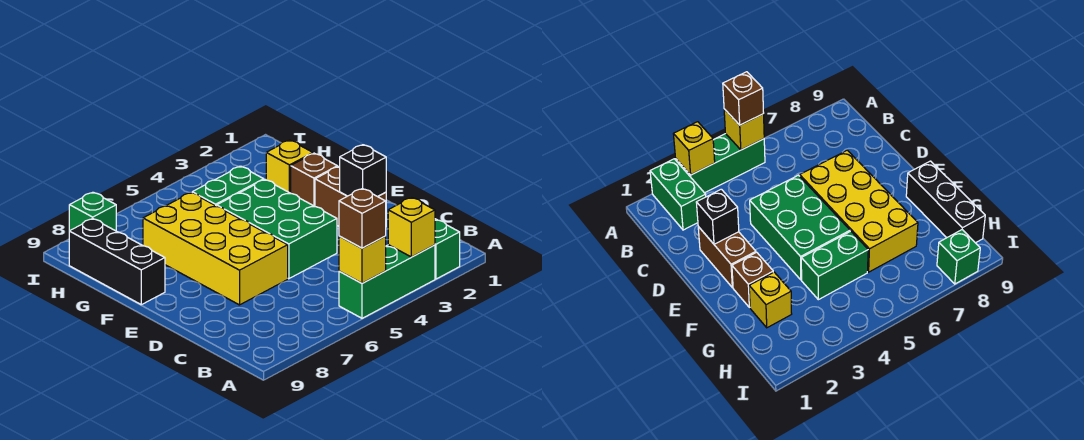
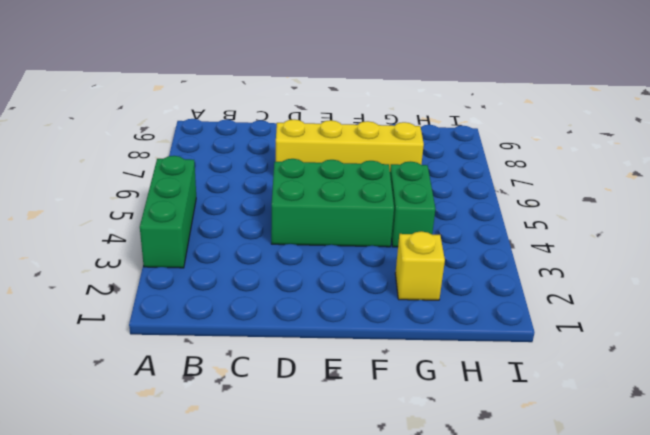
yellow 1x4 brick [276,119,424,169] -> yellow 2x4 brick [143,192,288,305]
none -> green 1x2 brick [435,219,460,279]
none -> brown 1x2 brick [315,167,386,226]
none -> brown 1x1 brick [291,153,337,206]

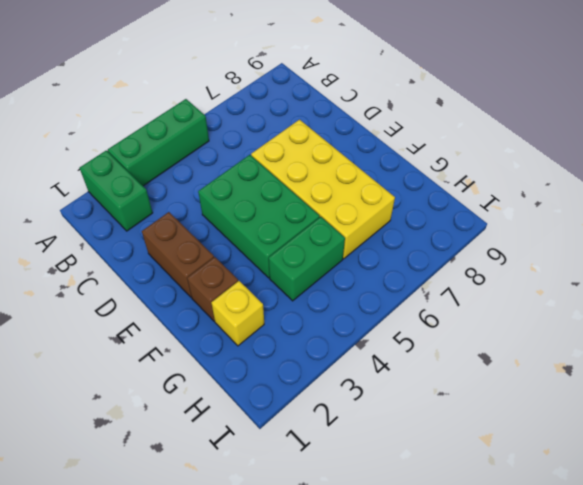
none -> black 1x3 brick [69,219,165,305]
none -> green 1x1 brick [69,192,116,231]
none -> yellow 1x1 brick [388,197,435,257]

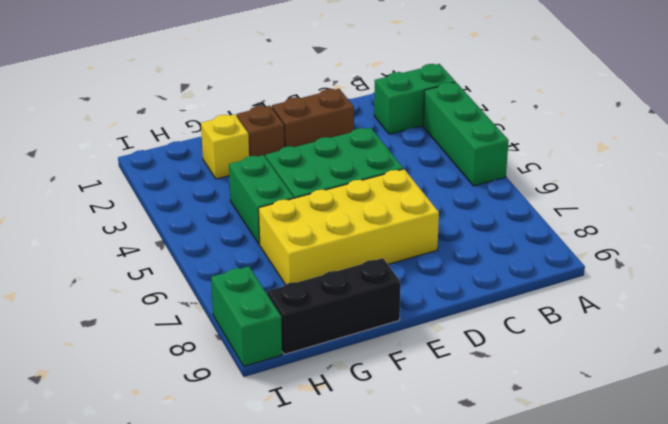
green 1x2 brick [211,266,282,366] -> green 1x1 brick [69,192,116,231]
none -> yellow 1x1 brick [388,197,435,257]
none -> yellow 1x1 brick [339,236,386,283]
none -> black 1x1 brick [340,145,386,197]

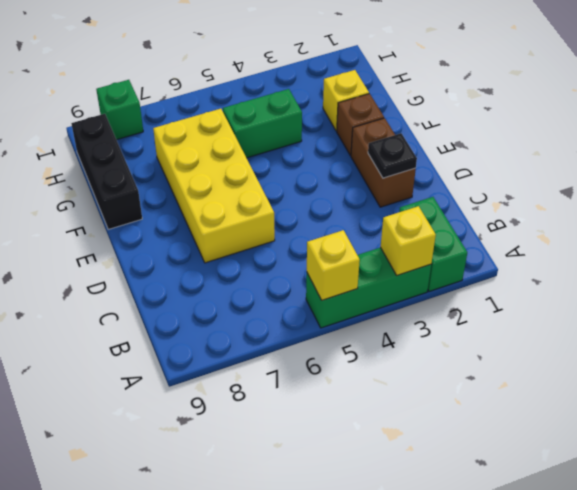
black 1x1 plate [368,133,417,178] -> black 1x1 brick [340,145,386,197]
none -> green 2x3 brick [217,179,337,279]
none -> brown 1x1 brick [339,189,386,248]

